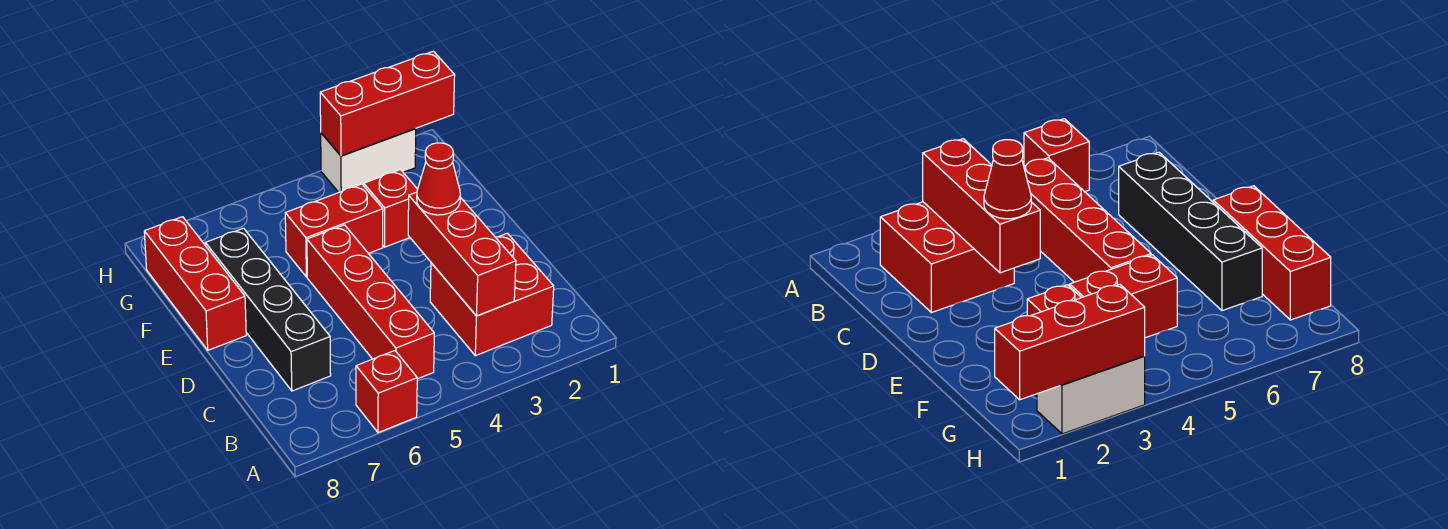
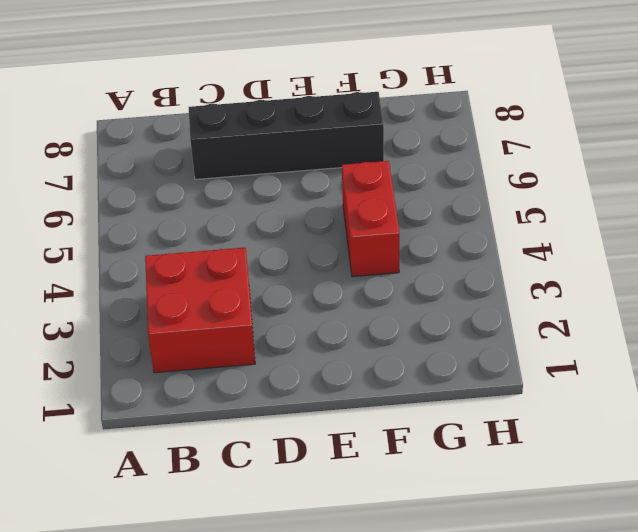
none -> red 1x1 brick [356,351,417,433]
none -> red 1x4 brick [307,225,434,379]

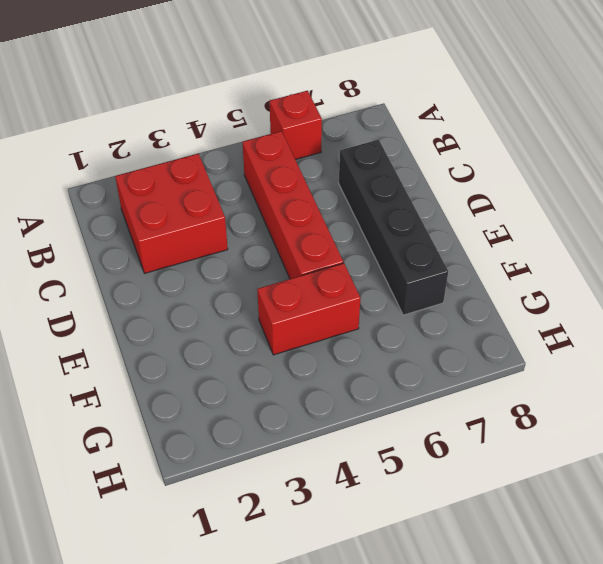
none -> red 1x3 brick [144,217,246,350]
none -> red 1x1 brick [364,170,418,247]

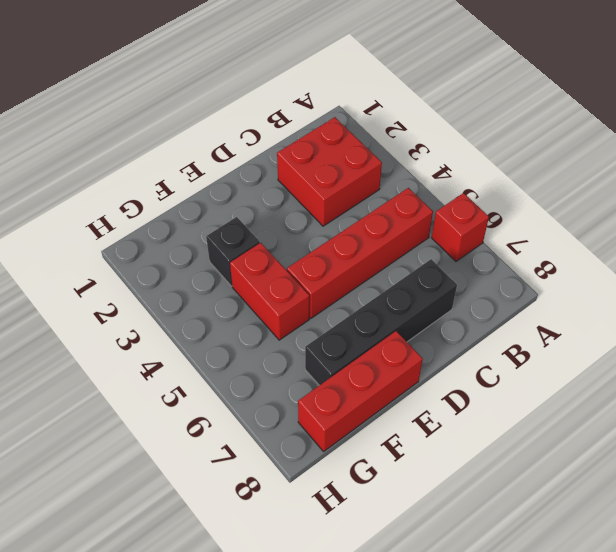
black 1x1 brick [206,217,260,286] -> red 1x1 brick [364,170,418,247]
none -> white 1x2 brick [321,129,416,192]
none -> red 1x3 brick [408,192,516,316]

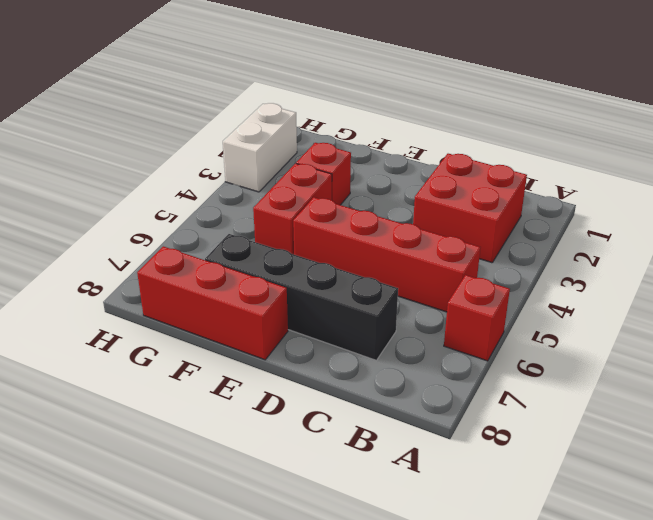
none -> red 1x3 brick [408,192,516,316]
none -> red 1x3 brick [320,51,455,156]

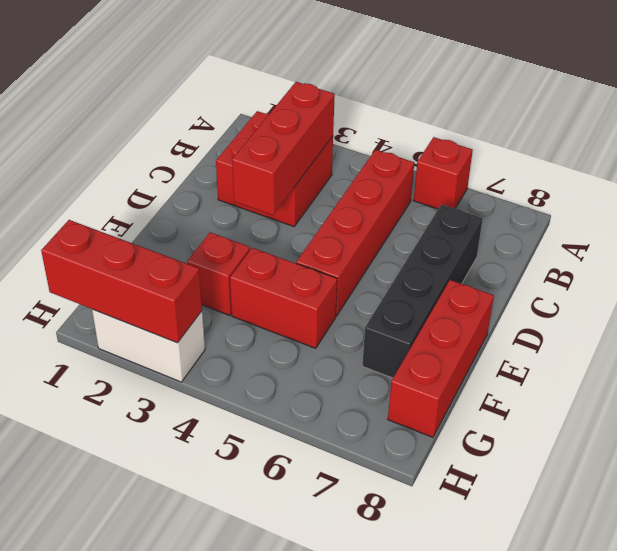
none -> red 1x1 cone [417,143,460,215]

